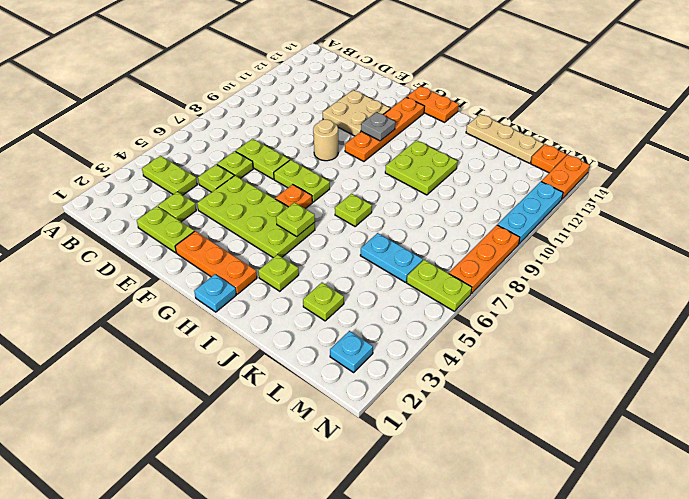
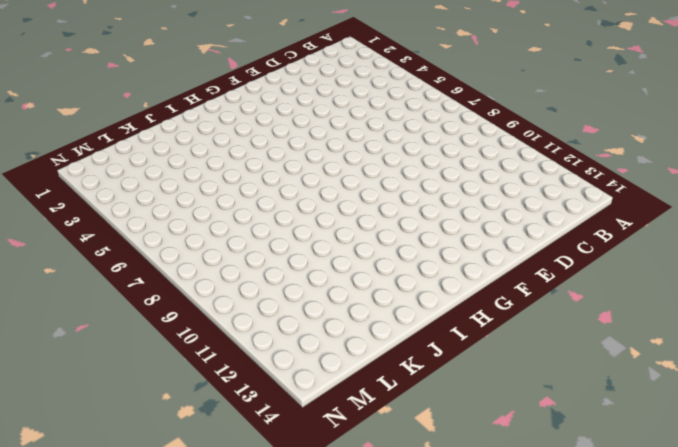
none -> lime 1x2 plate [142,156,197,195]
none -> lime 1x2 plate [137,206,194,253]
none -> lime 1x1 plate [158,192,196,222]

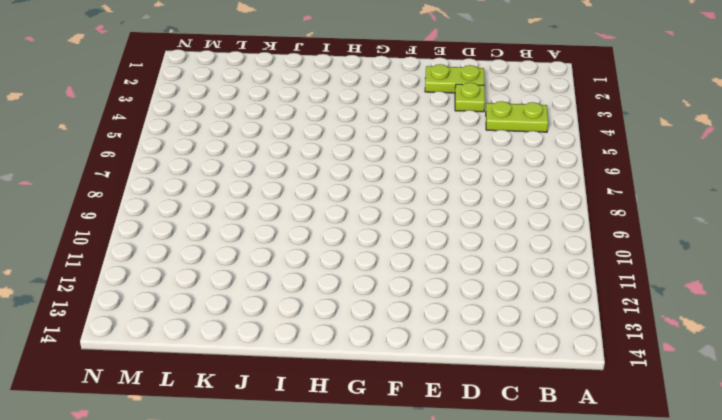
none -> lime 1x1 plate [198,164,234,192]
none -> lime 1x1 plate [217,151,253,179]
none -> lime 1x2 plate [236,139,290,179]

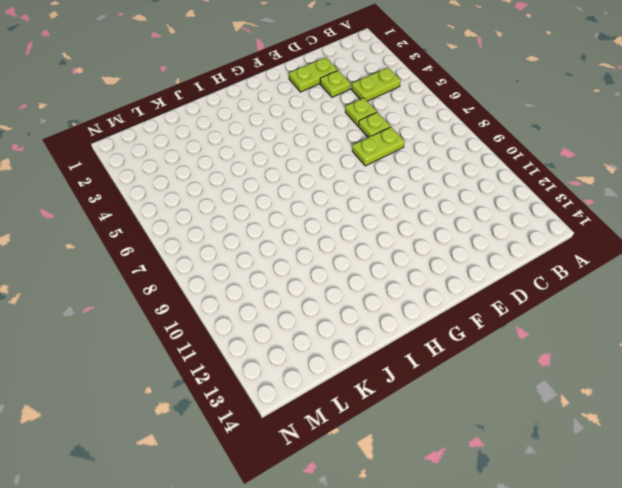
none -> lime 2x4 plate [197,176,315,258]
none -> tan 2x2 plate [323,90,390,136]
none -> orange 1x3 plate [175,231,257,294]

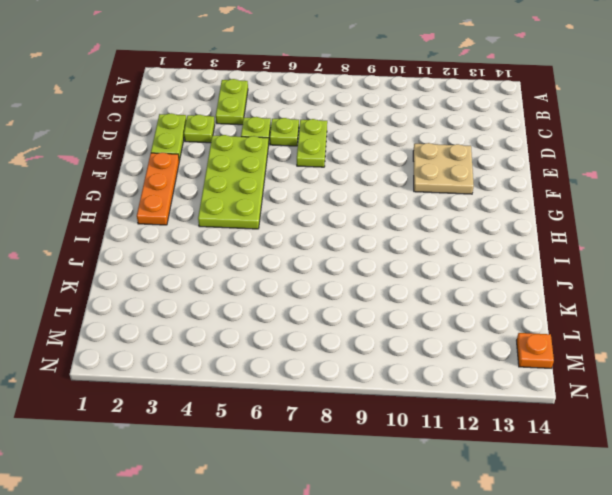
none -> lime 1x2 plate [274,160,330,202]
none -> tan 1x1 round brick [313,120,338,161]
none -> orange 1x1 plate [275,184,312,209]

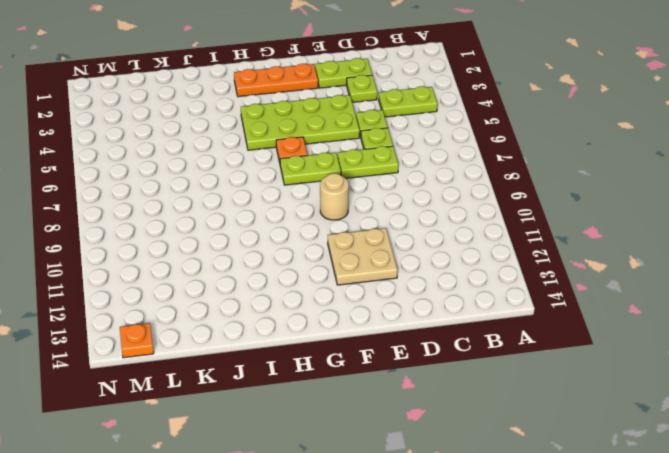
none -> orange 1x4 plate [345,97,425,161]
none -> orange 1x2 plate [407,86,459,122]
none -> cyan 1x1 plate [194,274,236,312]

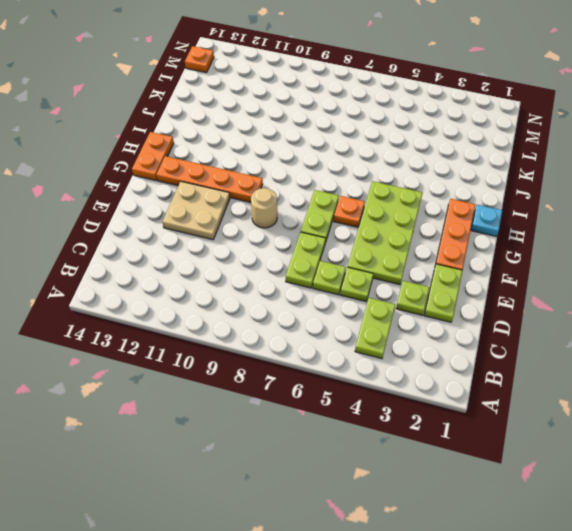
none -> lime 1x1 plate [258,254,299,291]
none -> lime 1x1 plate [335,194,372,226]
none -> lime 2x2 plate [385,140,458,195]

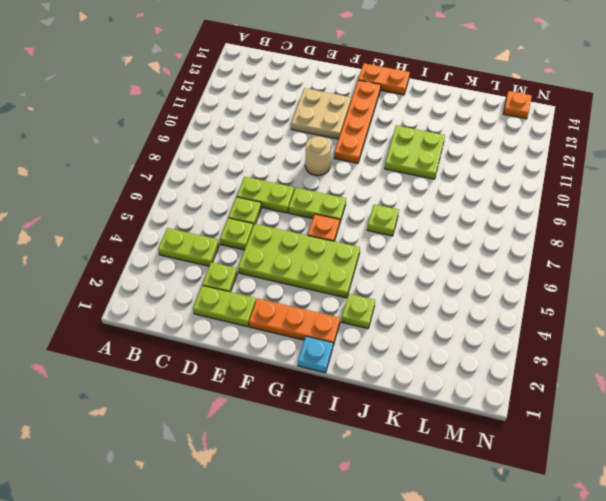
none -> tan 1x3 plate [466,114,544,163]
none -> lime 1x1 plate [303,283,344,321]
none -> cyan 1x2 plate [360,233,423,282]

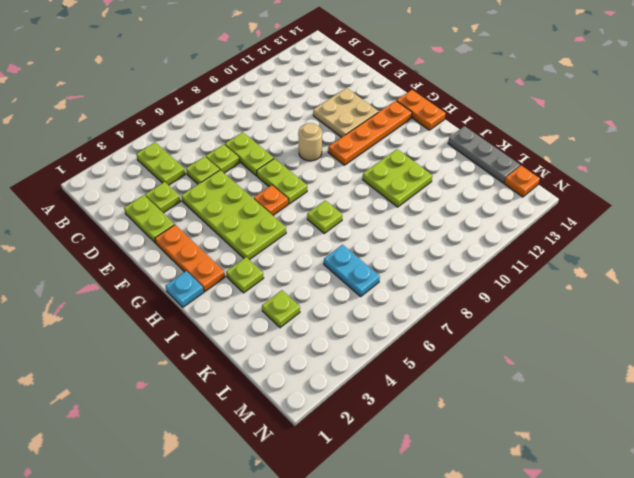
grey 1x3 plate [448,126,520,183] -> tan 1x3 plate [466,114,544,163]
none -> cyan 1x1 plate [330,331,373,372]
none -> lime 1x2 plate [407,260,472,311]
none -> orange 1x3 plate [449,225,520,294]

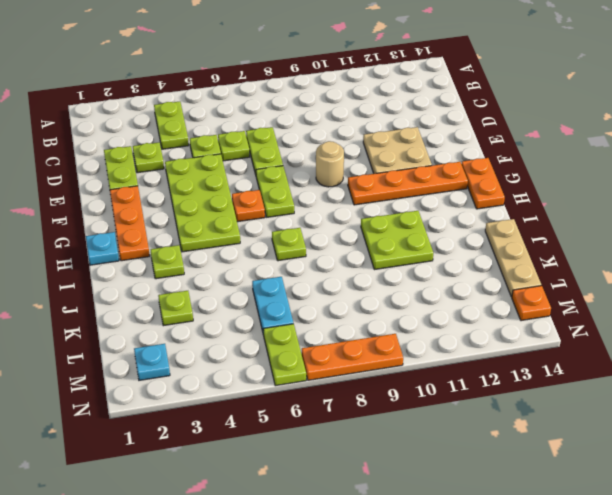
none -> cyan 1x3 plate [498,182,563,244]
none -> orange 1x2 plate [541,155,590,199]
none -> grey 1x1 plate [361,112,395,141]

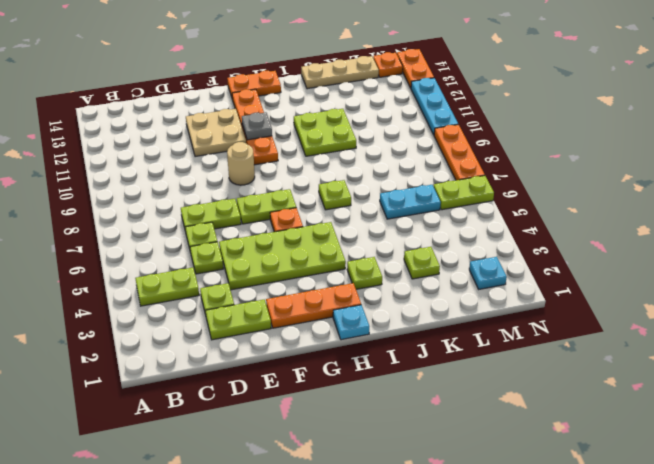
none -> lime 1x1 plate [276,203,315,237]

